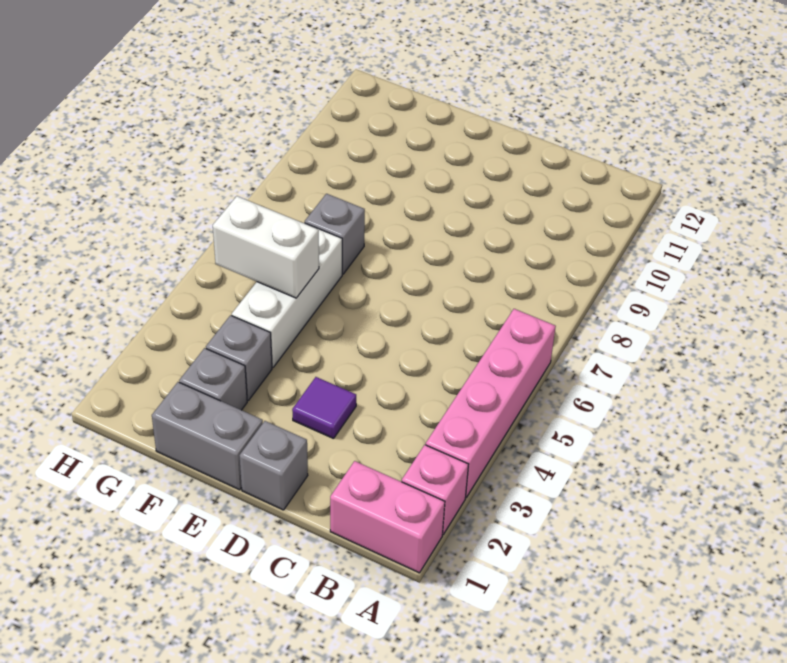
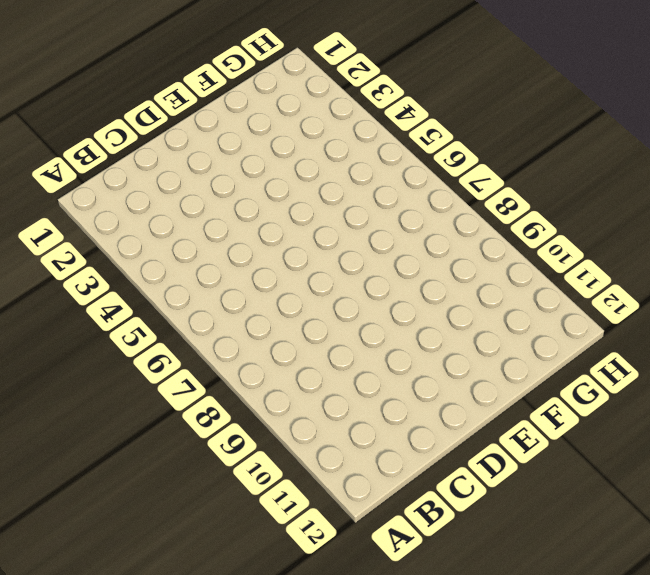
none -> pink 1x2 brick [330,461,445,573]
none -> pink 1x1 brick [402,445,468,534]

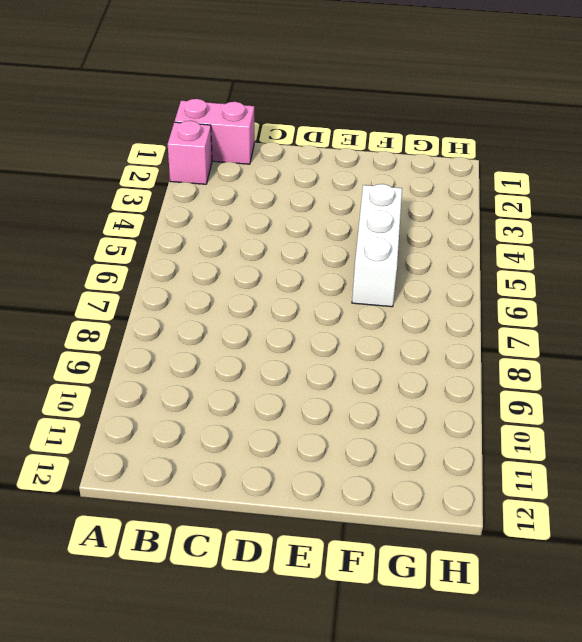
none -> pink 1x4 brick [426,309,556,497]
none -> grey 1x1 brick [239,421,308,510]

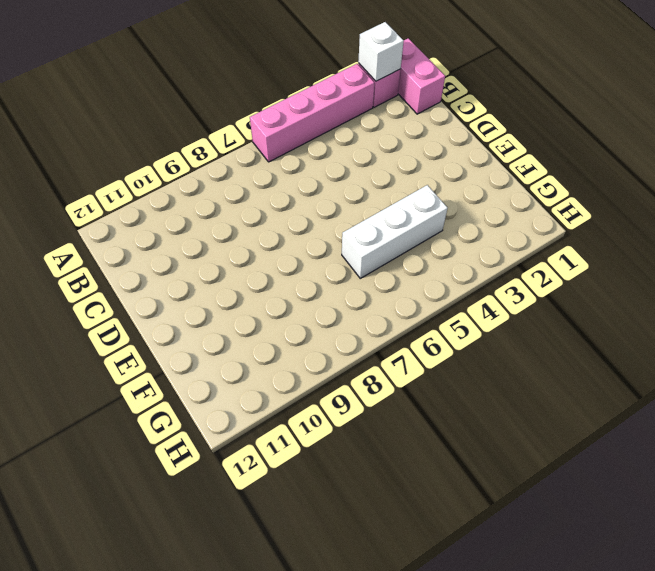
white 1x1 brick [358,22,404,81] -> none
none -> grey 1x1 brick [239,421,308,510]
none -> purple 1x1 tile [292,377,356,439]

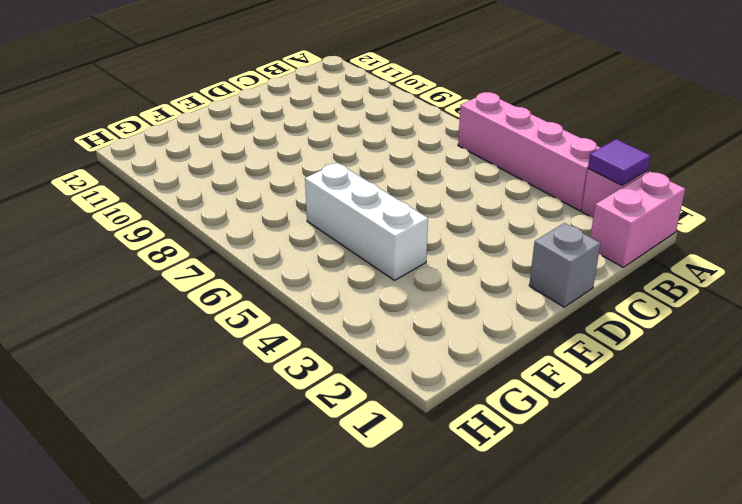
purple 1x1 tile [588,139,650,185] -> purple 1x1 tile moved to [292,377,356,439]
none -> grey 1x2 brick [152,382,263,490]
none -> grey 1x1 brick [179,348,247,410]

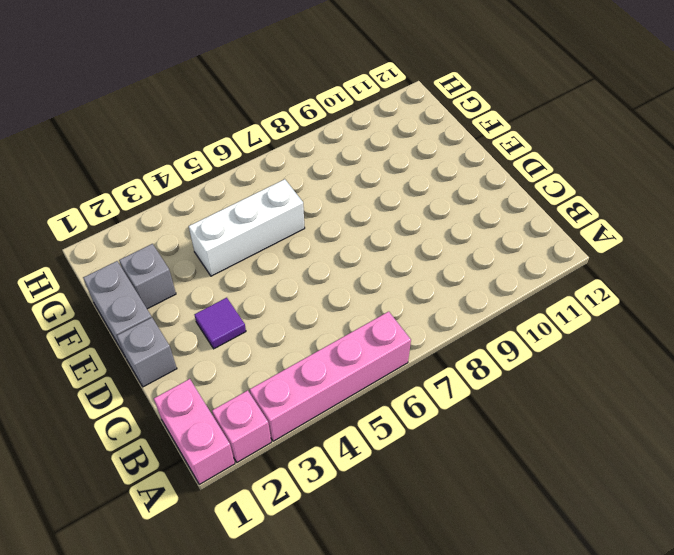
none -> grey 1x1 brick [206,315,272,401]
none -> grey 1x1 brick [305,194,365,274]

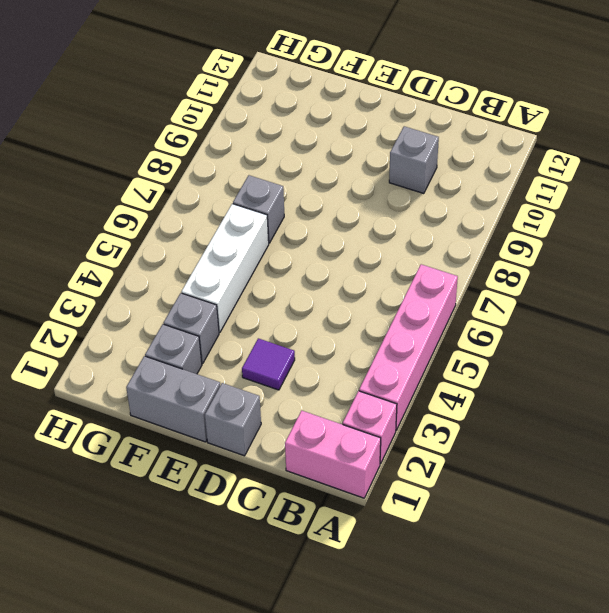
grey 1x1 brick [389,126,439,193] -> none
none -> white 1x2 brick [213,196,319,298]

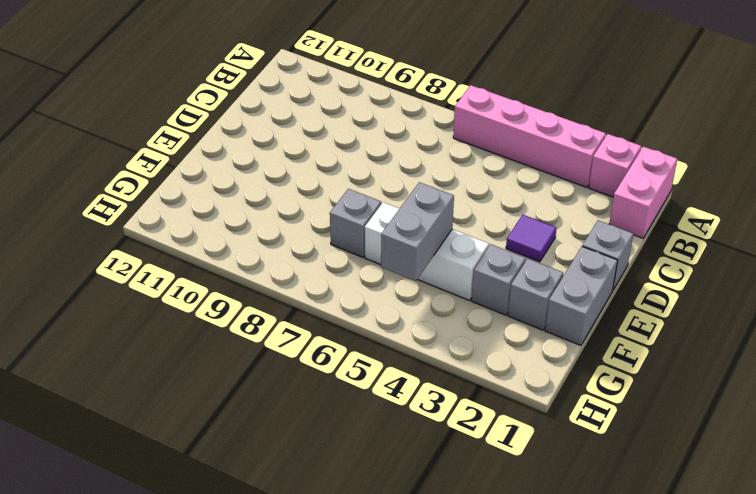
grey 1x2 brick [381,182,454,281] -> white 1x2 brick [213,196,319,298]

